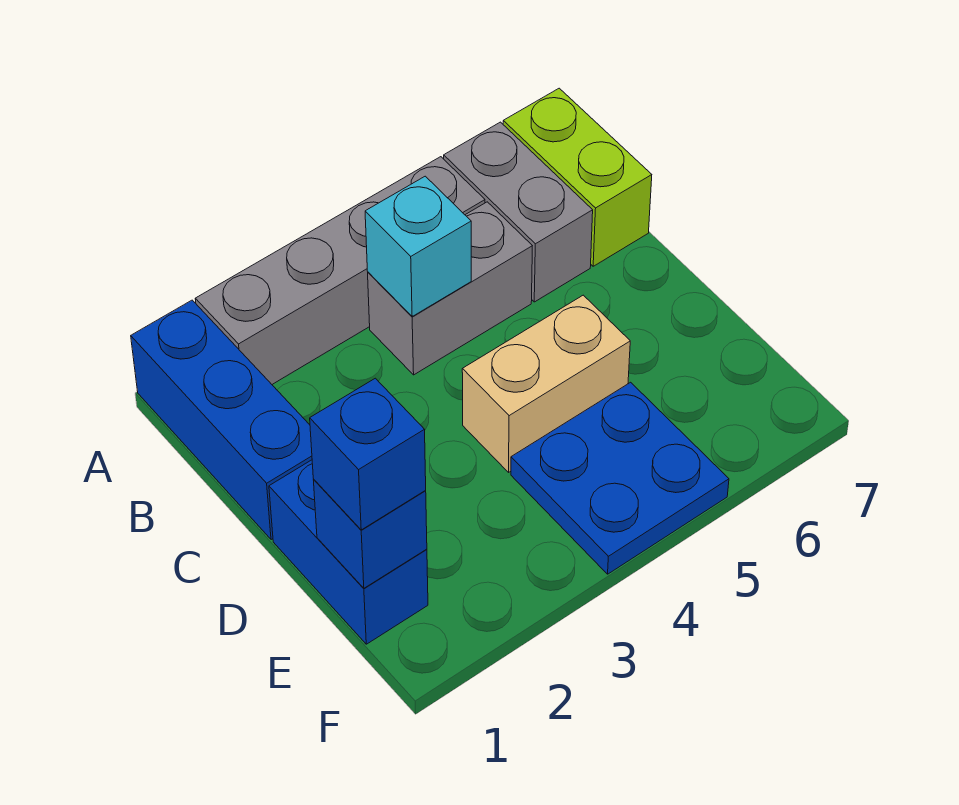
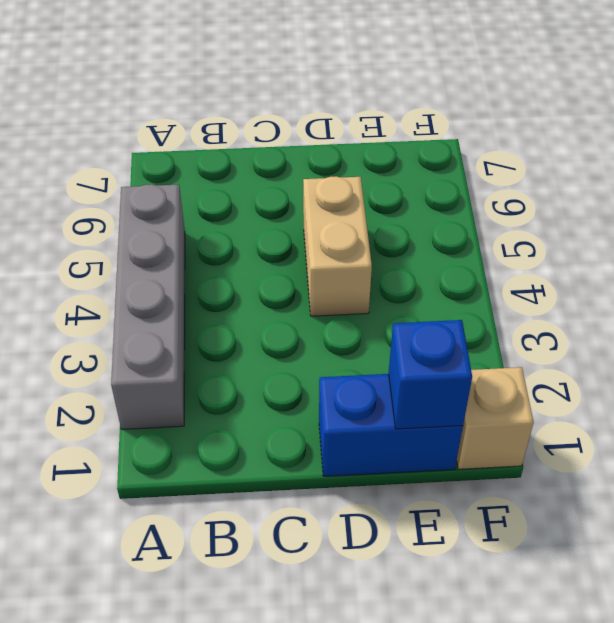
tan 1x1 brick [457,367,534,469] -> none
none -> blue 1x3 brick [131,300,312,540]
none -> grey 1x2 brick [444,122,593,302]

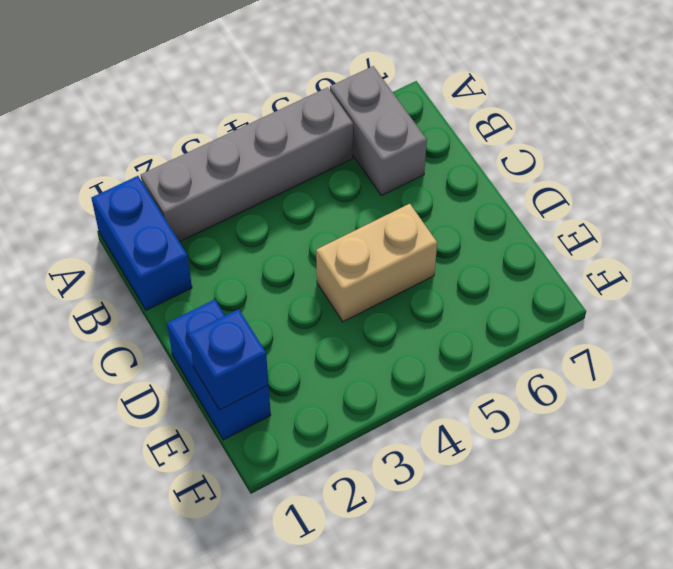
blue 1x2 brick [91,176,192,310] -> blue 1x3 brick [131,300,312,540]
none -> lime 1x2 brick [503,88,652,266]
none -> grey 1x2 brick [368,202,532,375]

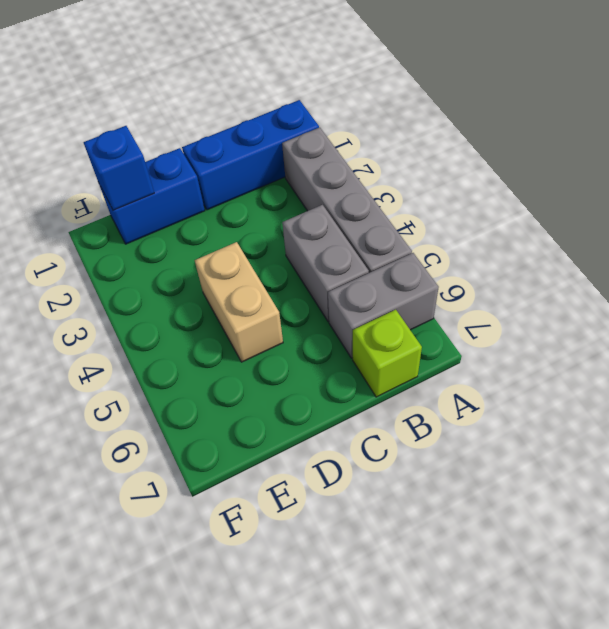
lime 1x1 brick [353,310,422,397] -> lime 1x2 brick [503,88,652,266]
none -> blue 2x2 plate [511,382,729,574]
none -> cyan 1x1 brick [365,176,471,316]

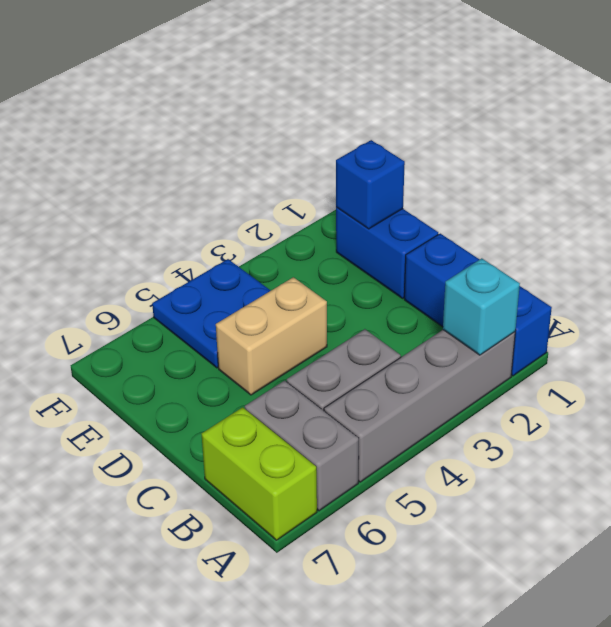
cyan 1x1 brick [443,258,520,355] -> cyan 1x1 brick moved to [365,176,471,316]
none -> blue 1x1 brick [310,378,426,530]

